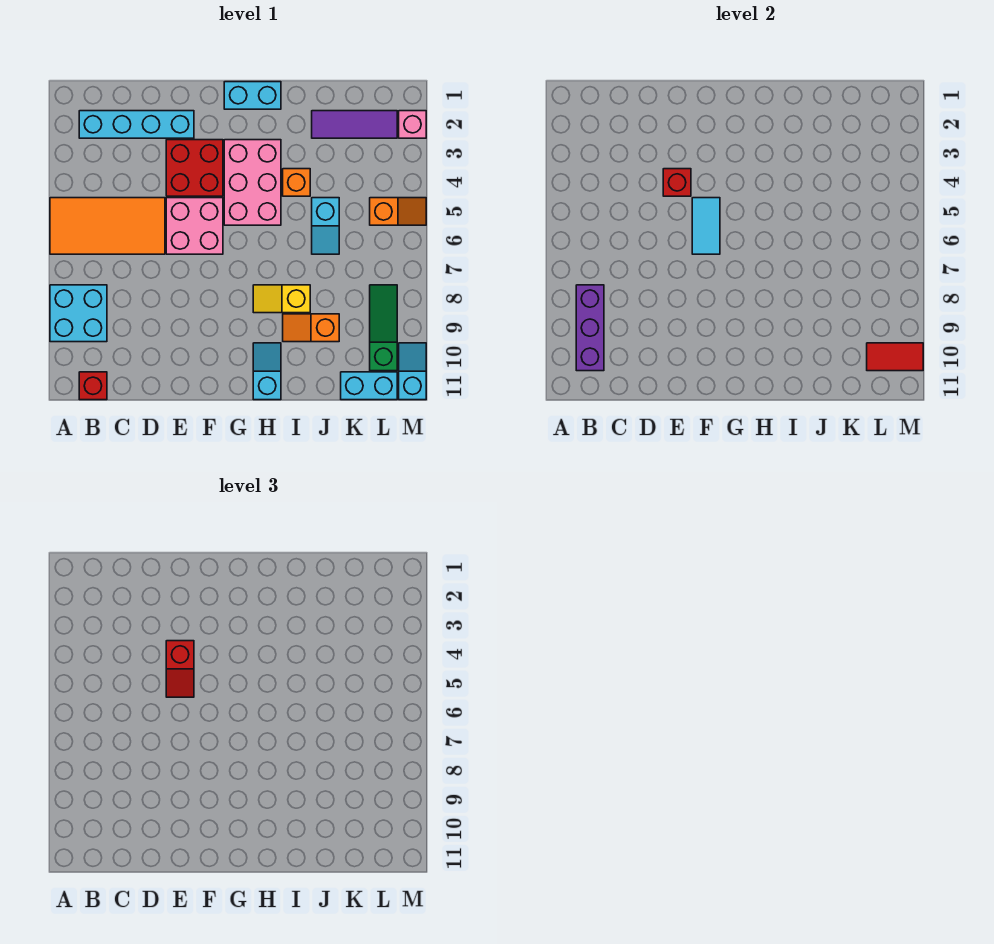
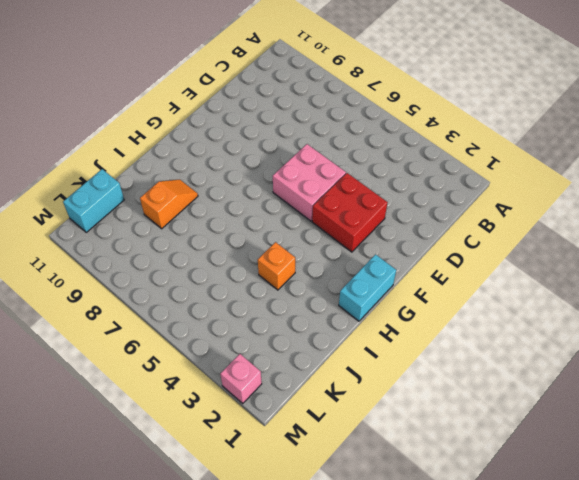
none -> orange 2x4 tile [50,198,165,254]
none -> cyan 2x2 brick [50,285,107,342]
none -> cyan 1x4 brick [79,111,194,138]

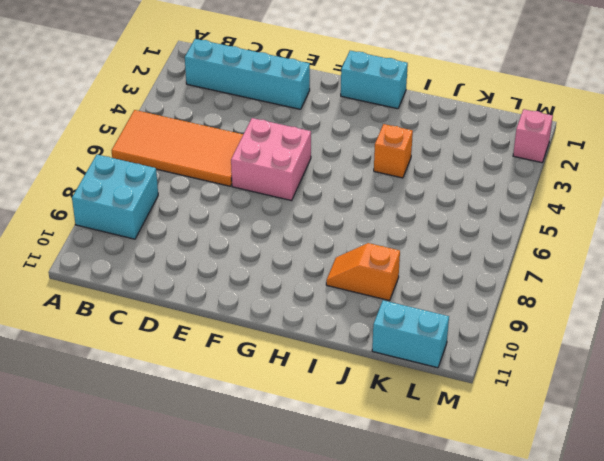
none -> red 1x1 brick [79,372,107,400]
none -> red 2x2 brick [166,140,223,196]
none -> pink 2x3 brick [224,140,281,225]

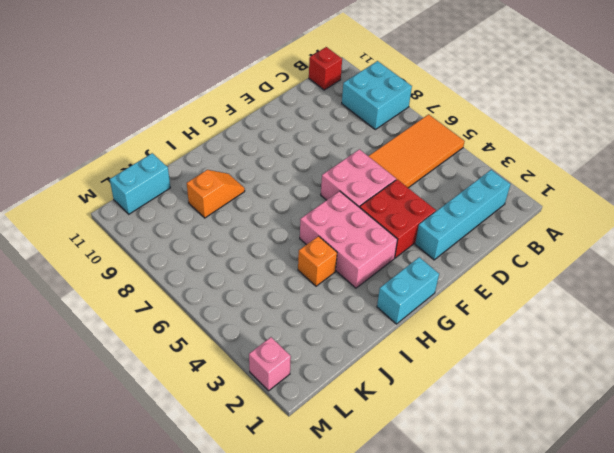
none -> yellow 1x2 slope [253,285,310,313]
none -> cyan 1x2 slope [253,343,281,400]
none -> purple 1x3 tile [312,111,397,138]

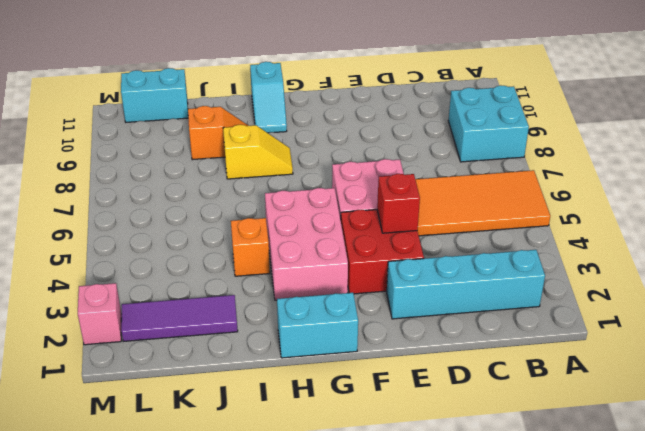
none -> red 1x1 brick [79,372,107,400]
none -> cyan 1x2 slope [312,198,339,254]
none -> orange 1x2 slope [370,198,426,225]

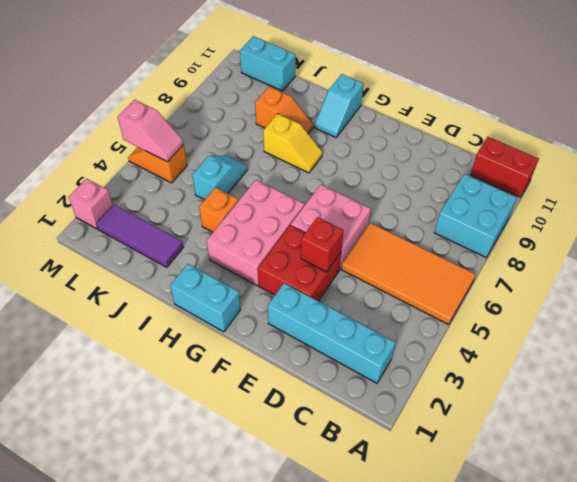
red 1x2 brick [470,137,539,197] -> red 1x1 brick [79,372,107,400]
pink 1x2 slope [118,100,183,162] -> none
none -> green 1x3 slope [370,285,397,371]
none -> cyan 1x2 slope [399,343,426,400]
none -> purple 1x3 brick [576,285,604,371]

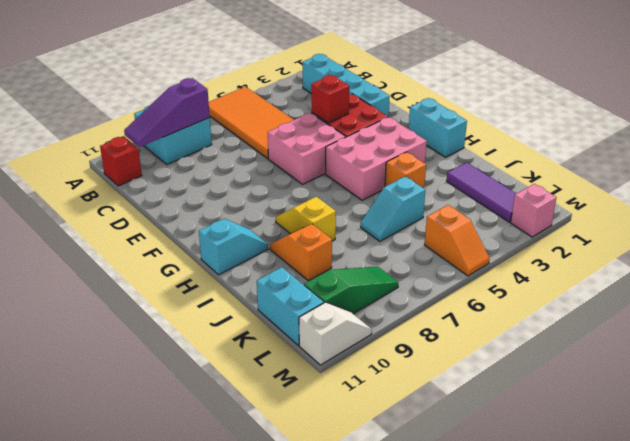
purple 1x3 slope [124,78,210,147] -> purple 1x3 brick [576,285,604,371]
white 1x2 slope [299,302,372,365] -> cyan 1x2 slope [399,343,426,400]
none -> cyan 1x2 tile [692,198,720,254]
none -> red 1x2 tile [867,343,923,371]
none -> red 1x2 slope [166,641,194,697]

